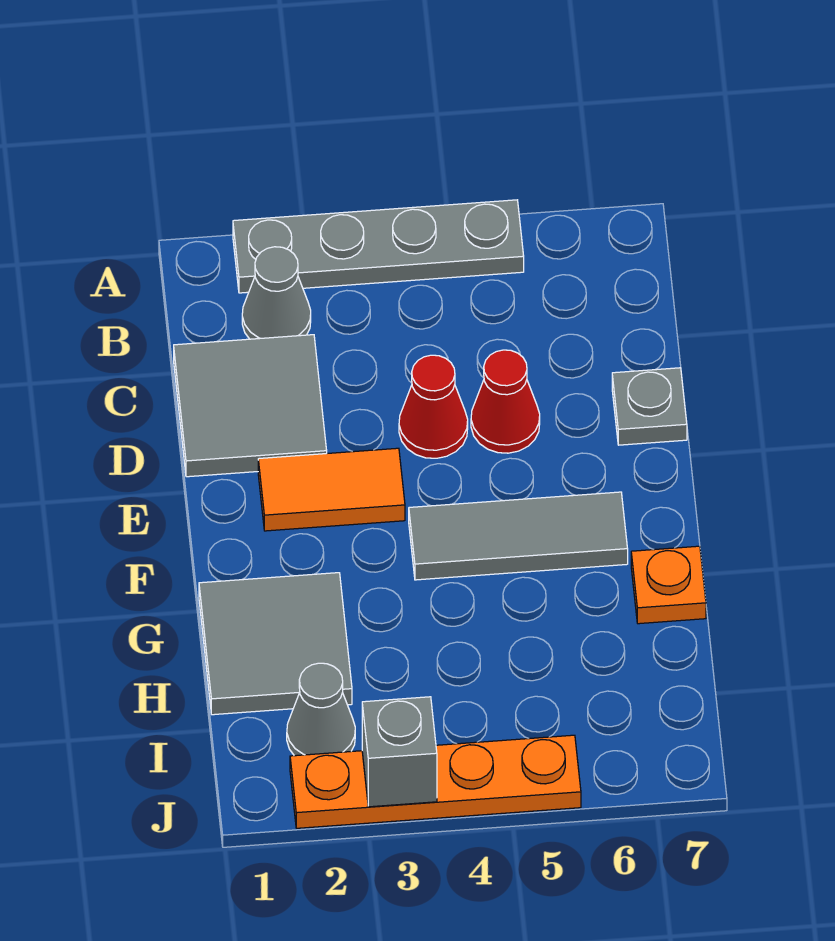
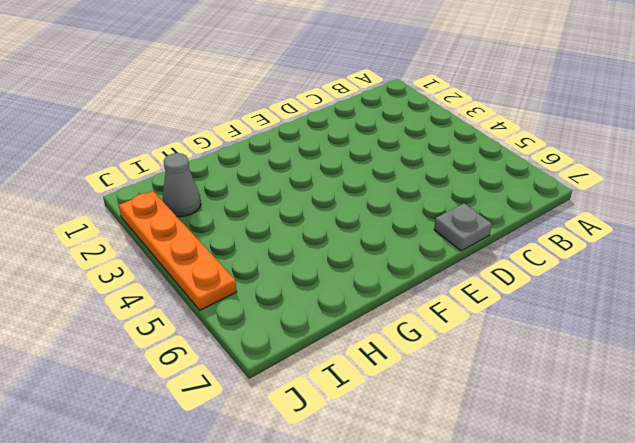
none -> grey 1x4 plate [233,200,524,293]
none -> grey 1x1 cone [242,247,311,339]
none -> grey 2x2 tile [174,335,327,477]

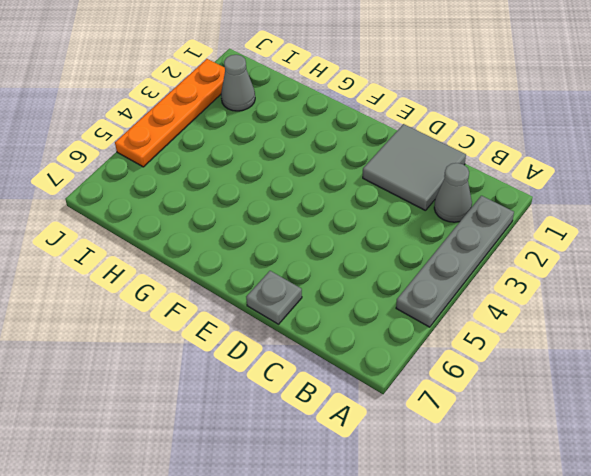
none -> red 1x1 cone [399,355,468,458]
none -> red 1x1 cone [471,350,540,453]
none -> orange 1x2 tile [258,448,405,531]

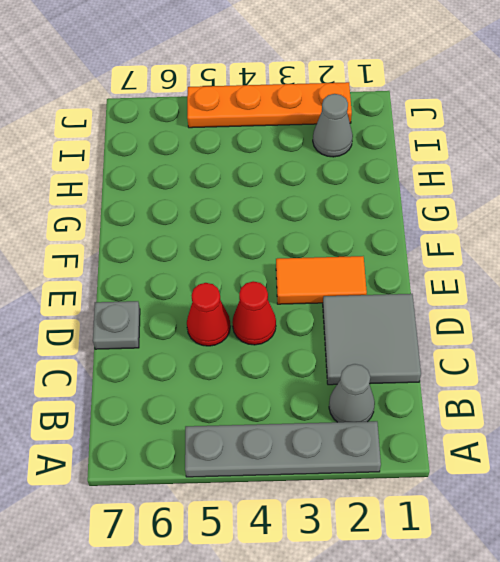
none -> grey 1x3 tile [409,492,628,580]
none -> grey 2x2 tile [199,573,352,715]
none -> orange 1x1 plate [631,546,706,624]

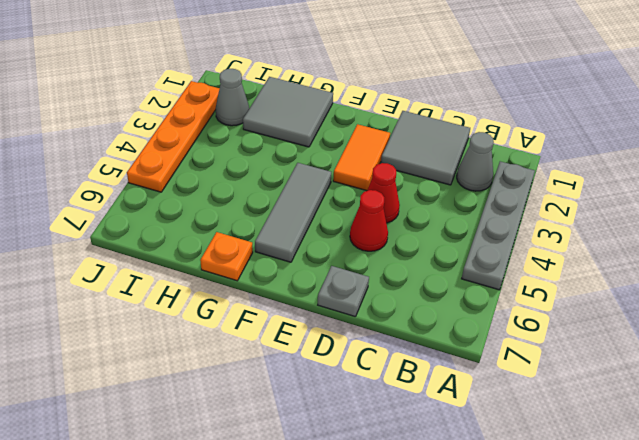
none -> grey 1x1 brick [362,697,437,807]

